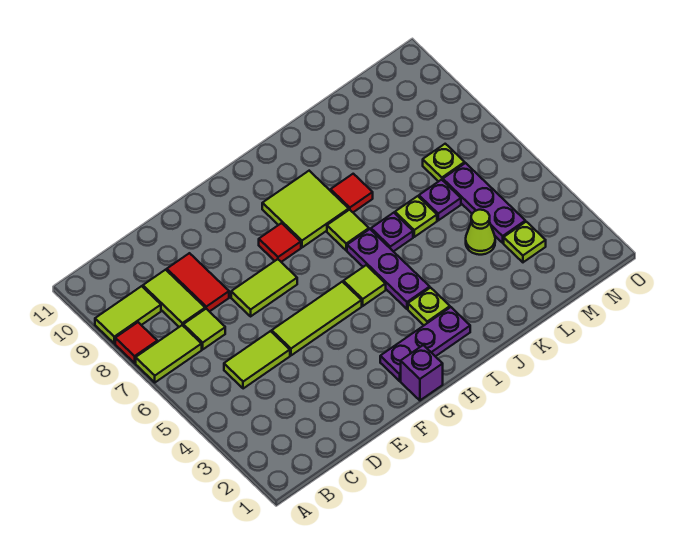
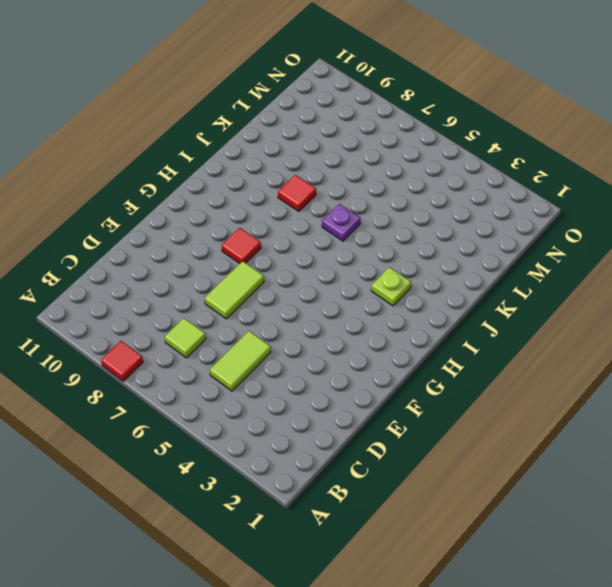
none -> lime 1x2 tile [136,325,202,382]
none -> lime 1x2 tile [95,286,161,343]
none -> lime 1x2 tile [143,270,205,327]

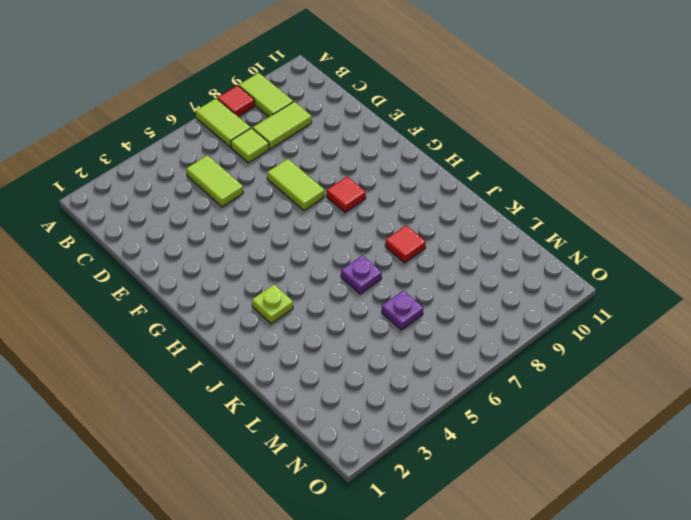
none -> red 1x2 tile [167,253,229,312]
none -> lime 1x3 tile [272,282,362,355]
none -> purple 1x1 brick [401,345,443,400]

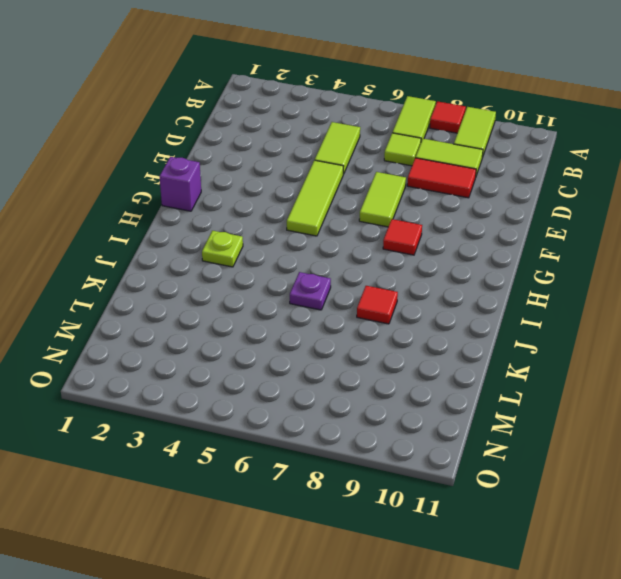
none -> purple 1x3 plate [380,307,470,381]
none -> lime 1x1 tile [343,265,386,306]
none -> lime 2x2 tile [262,171,349,247]

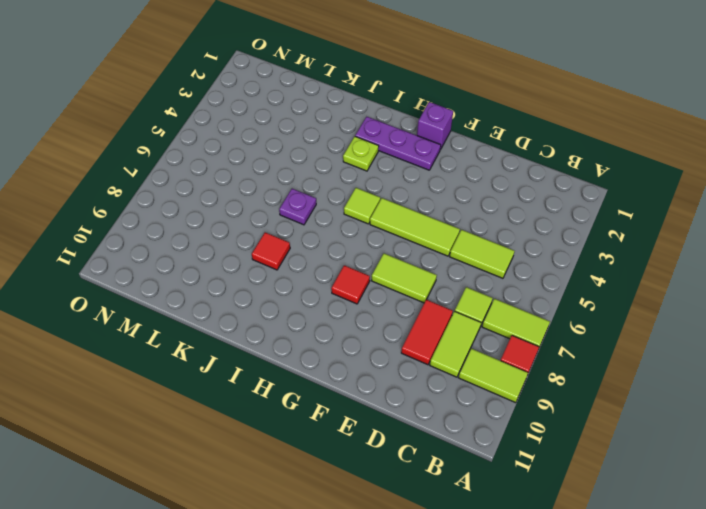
none -> lime 2x2 tile [262,171,349,247]
none -> purple 1x3 plate [347,229,430,309]
none -> lime 1x1 tile [327,210,369,250]

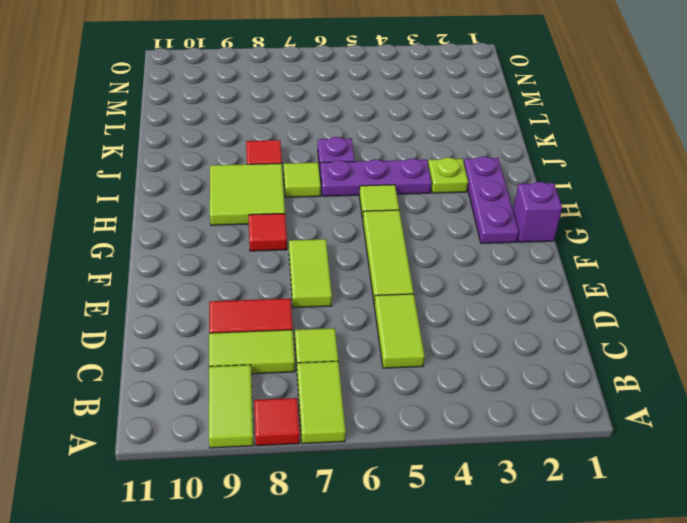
none -> lime 1x1 plate [395,196,437,237]
none -> lime 1x1 cone [466,210,495,255]
none -> purple 1x1 plate [419,180,461,220]

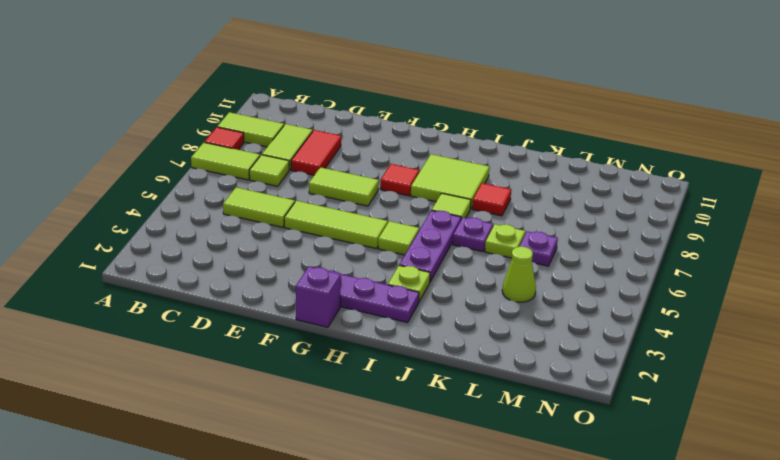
none -> lime 1x1 plate [504,222,546,262]
none -> purple 1x3 plate [443,163,525,243]
none -> lime 1x1 plate [423,144,465,182]

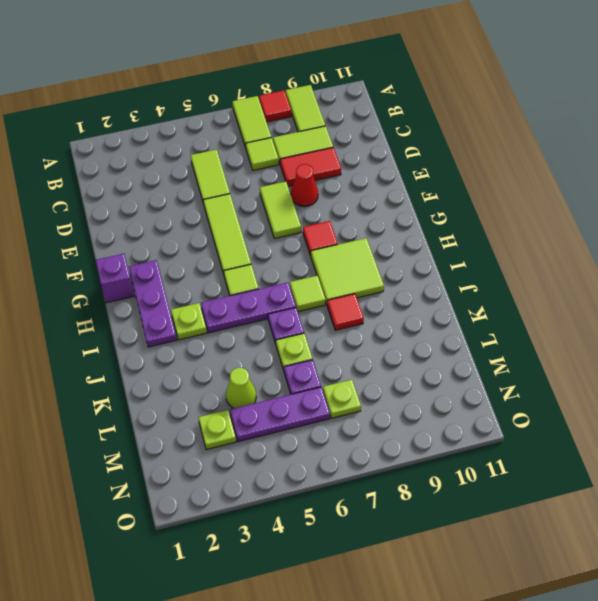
red 1x1 cone [291,164,318,207] -> none

